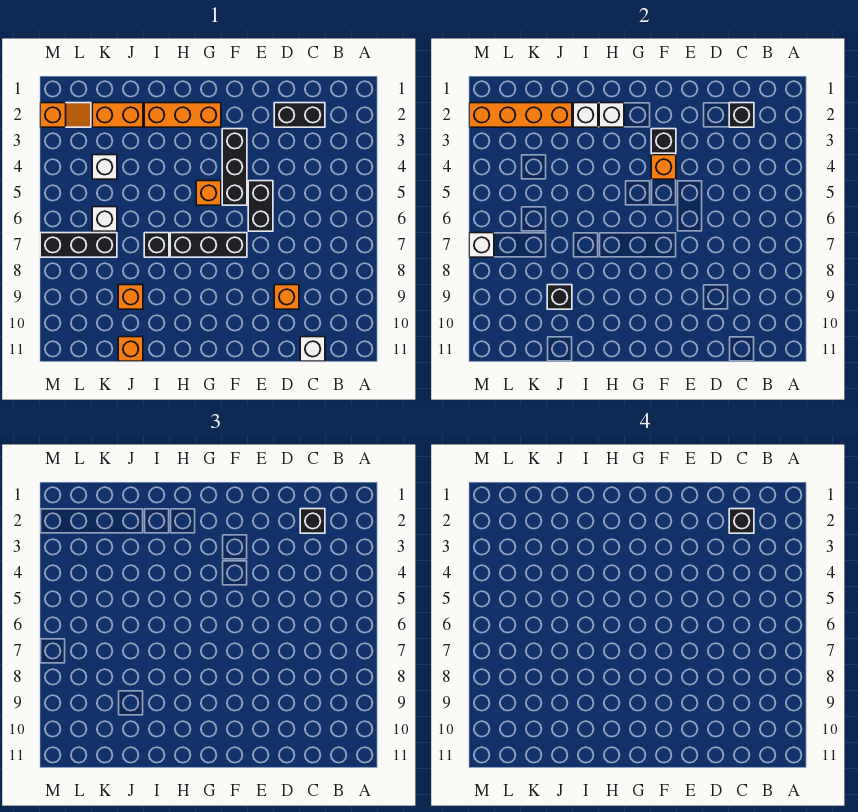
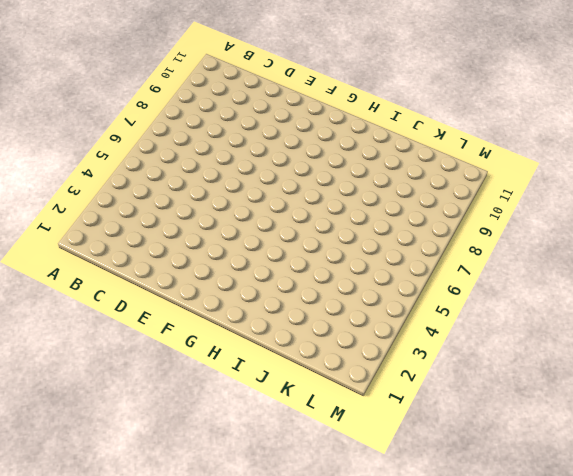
none -> black 1x2 brick [274,103,325,127]
none -> white 1x1 brick [300,337,325,361]
none -> orange 1x1 brick [274,285,299,309]

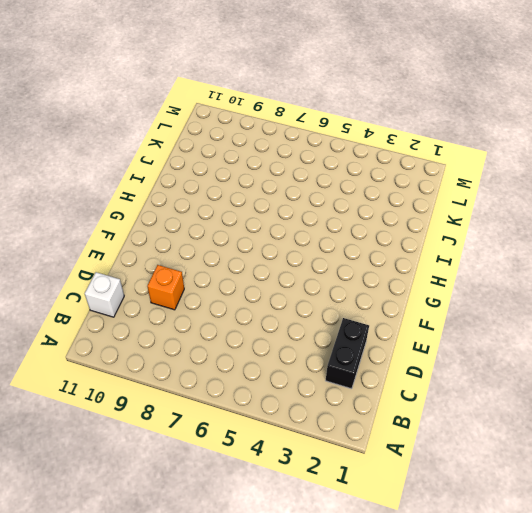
none -> black 1x2 brick [248,181,273,231]
none -> black 1x3 brick [222,129,247,205]
none -> black 1x3 brick [170,233,247,257]

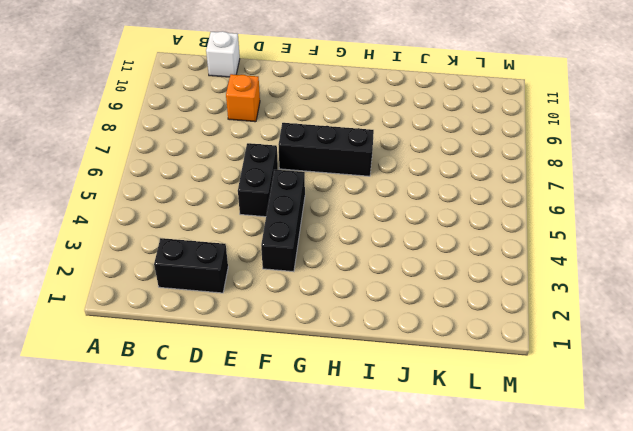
none -> orange 1x3 brick [144,103,221,127]
none -> orange 1x1 brick [196,181,221,205]
none -> black 1x1 brick [144,233,169,257]

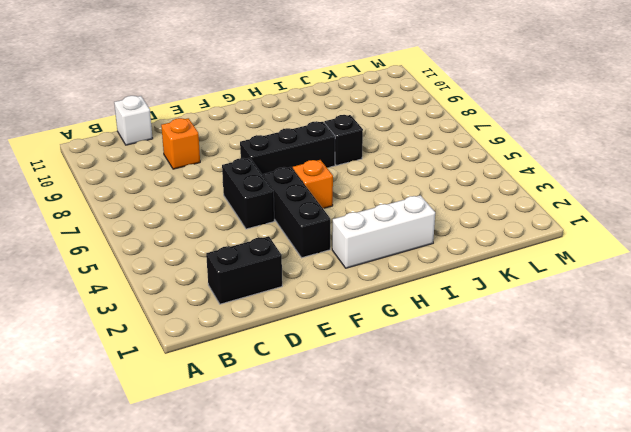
white 1x3 brick [332,195,435,268] -> orange 1x3 brick [144,103,221,127]
none -> orange 1x2 brick [92,103,143,127]
none -> orange 1x1 brick [118,285,143,309]
none -> orange 1x1 brick [118,337,143,361]

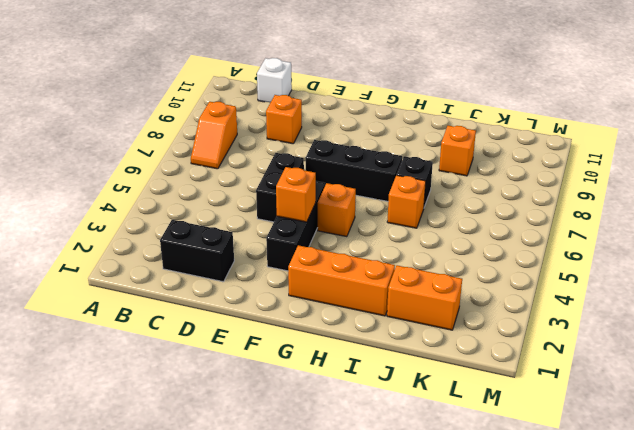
orange 1x2 slope [191,102,237,169] -> orange 1x2 slope turned to [40,103,91,127]
orange 1x1 brick [387,175,426,228] -> orange 1x1 brick moved to [118,337,143,361]
none -> white 1x1 brick [92,155,117,179]
none -> white 1x1 brick [92,207,117,231]
none -> black 1x3 brick [40,233,117,257]

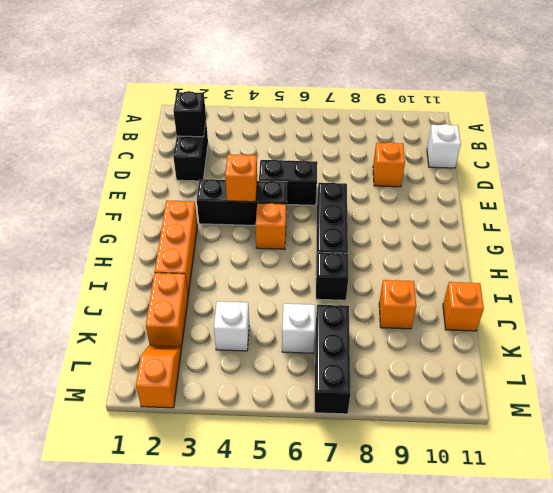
none -> black 1x1 brick [651,129,676,153]
none -> white 1x1 brick [599,103,624,127]
none -> white 1x1 brick [573,103,598,127]

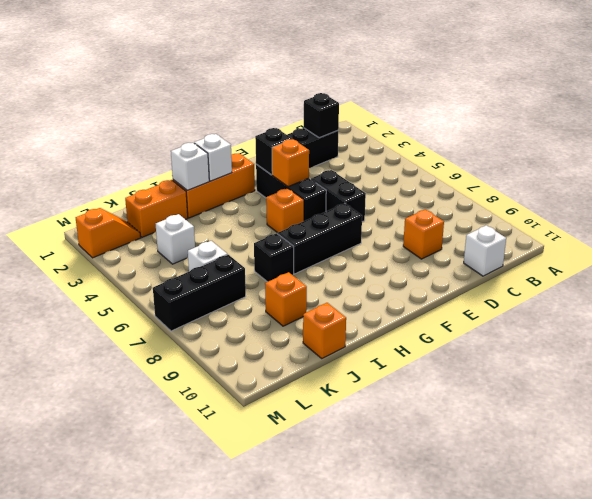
none -> orange 1x4 brick [469,103,572,127]
none -> black 1x1 brick [547,285,572,309]
none -> white 1x1 brick [469,233,494,257]

